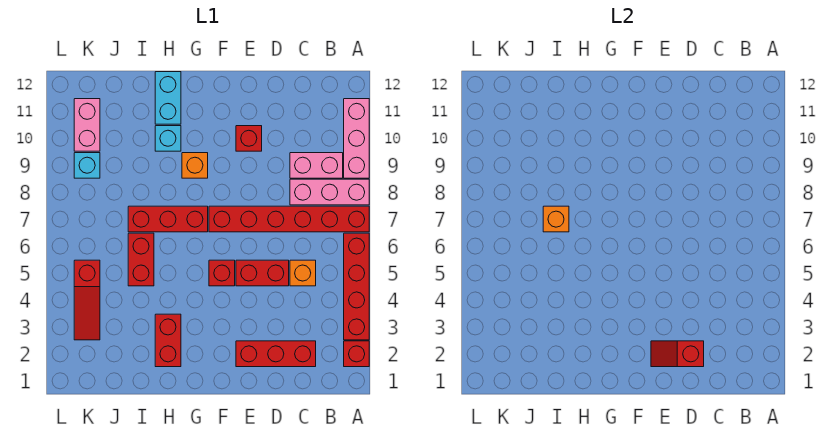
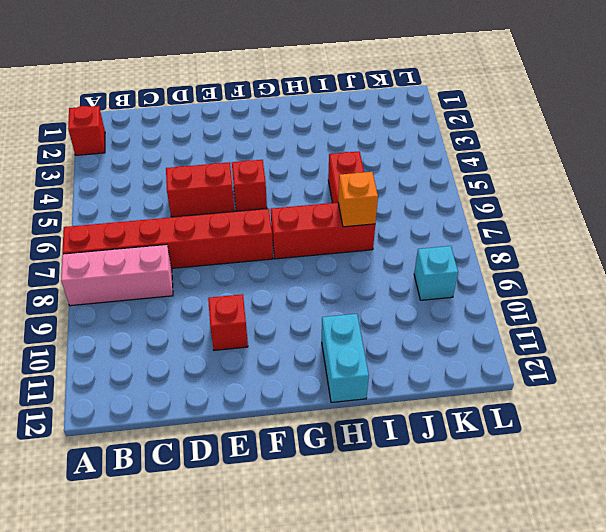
none -> red 1x4 brick [344,233,369,340]
none -> pink 1x3 brick [344,99,369,178]
none -> pink 1x2 brick [290,153,343,178]

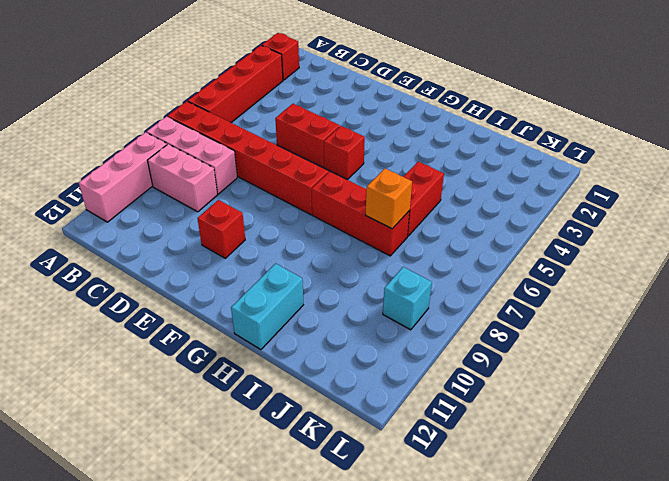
none -> red 1x3 brick [236,341,316,367]
none -> orange 1x1 brick [290,260,316,286]
none -> orange 1x1 brick [182,153,208,178]

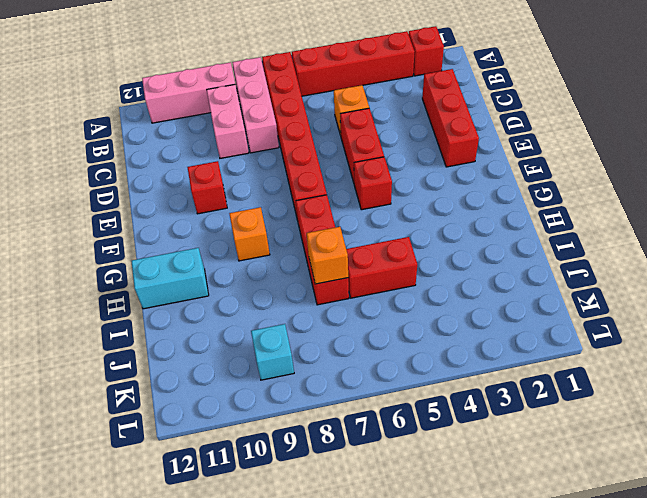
none -> red 1x2 brick [155,314,181,367]
none -> cyan 1x1 brick [155,126,181,151]
none -> red 1x3 slope [74,260,100,340]

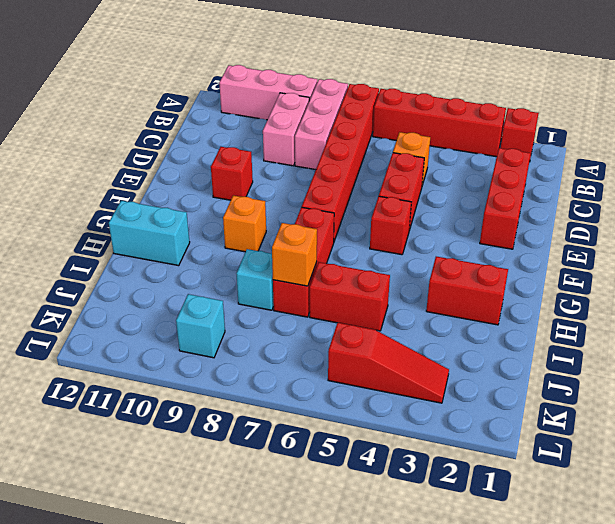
cyan 1x1 brick [236,249,274,310] -> cyan 1x1 brick moved to [155,126,181,151]
none -> pink 1x2 brick [74,99,100,151]
none -> red 1x2 slope [651,341,704,367]

